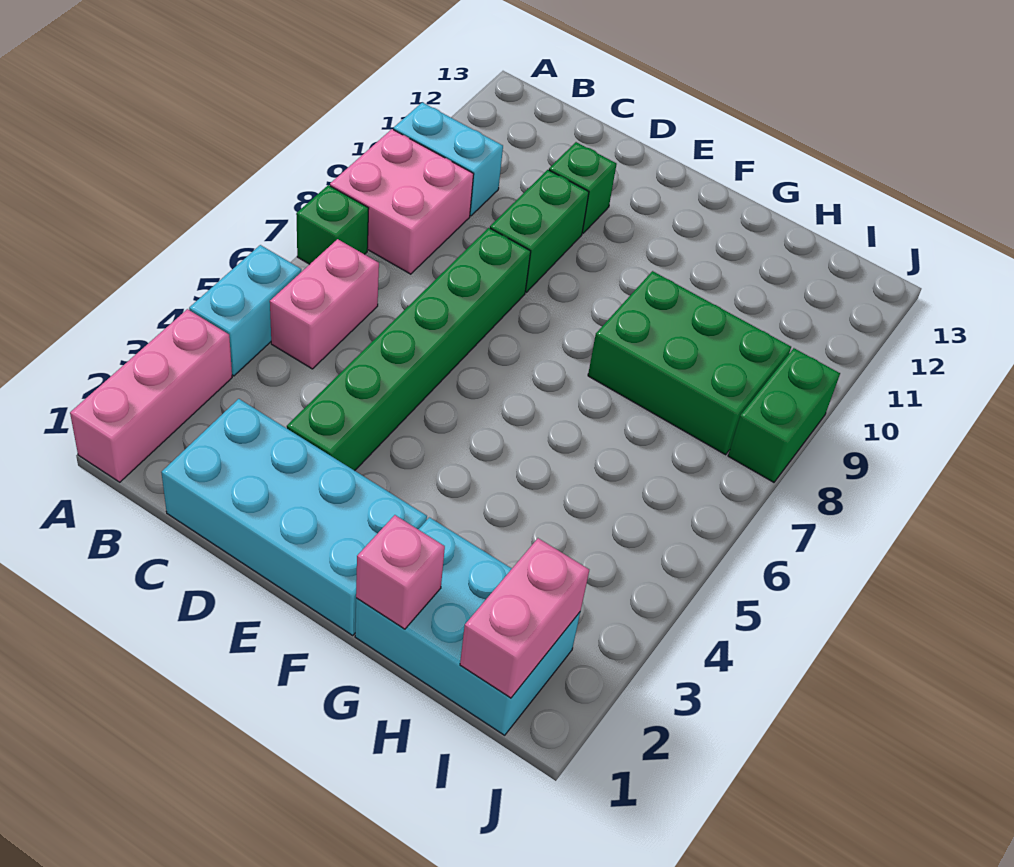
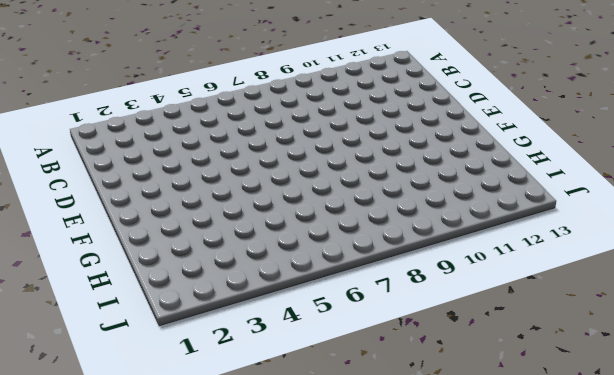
none -> pink 1x3 brick [70,309,232,482]
none -> cyan 1x2 brick [189,245,301,376]
none -> green 1x1 brick [296,185,369,264]

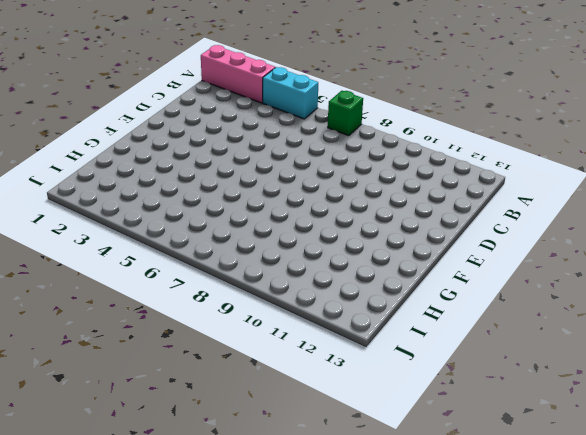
none -> pink 2x2 brick [330,129,474,274]
none -> cyan 1x2 brick [393,102,503,216]
none -> pink 1x2 brick [270,239,379,369]

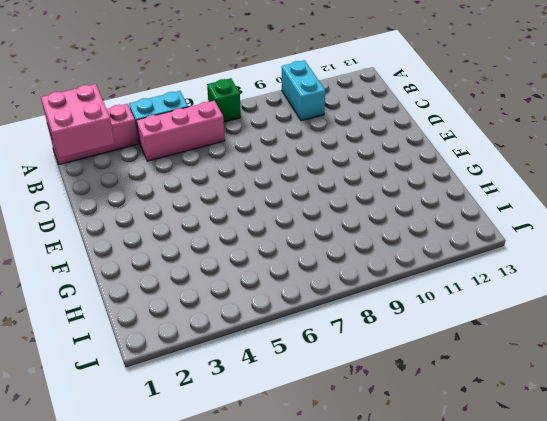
pink 2x2 brick [41,84,115,158] -> pink 2x2 brick moved to [330,129,474,274]
pink 1x3 brick [136,101,225,161] -> pink 1x2 brick [270,239,379,369]
none -> cyan 2x4 brick [161,399,427,635]
none -> green 1x6 brick [287,228,531,471]
none -> green 1x2 brick [490,170,589,292]

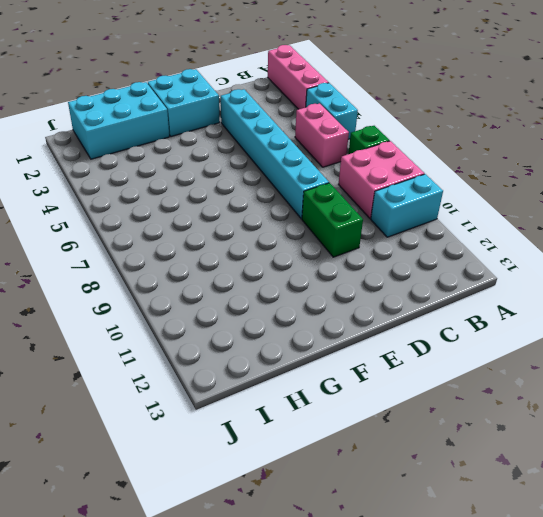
cyan 1x6 brick [221,89,329,219] -> green 1x6 brick [287,228,531,471]
cyan 2x2 brick [148,69,220,136] -> cyan 2x4 brick [161,399,427,635]
none -> green 1x1 brick [549,142,617,233]
none -> green 2x3 brick [588,271,791,455]
none -> green 1x2 brick [728,348,840,482]

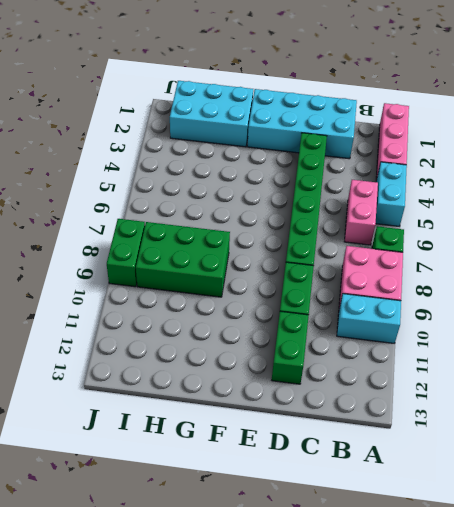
green 1x2 brick [272,311,309,384] -> green 1x1 brick [549,142,617,233]
none -> pink 1x1 brick [356,515,445,629]
none -> pink 1x2 brick [460,538,589,698]

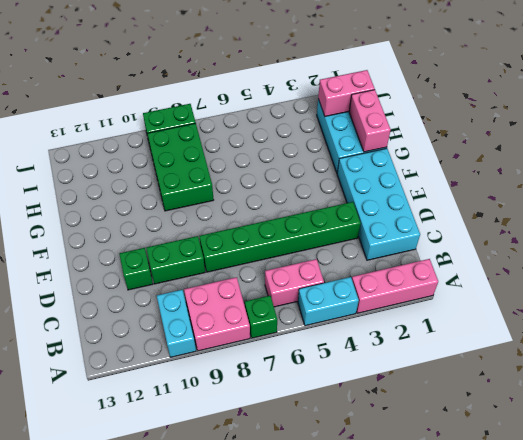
pink 1x2 brick [349,90,391,152] -> pink 1x1 brick [356,515,445,629]

